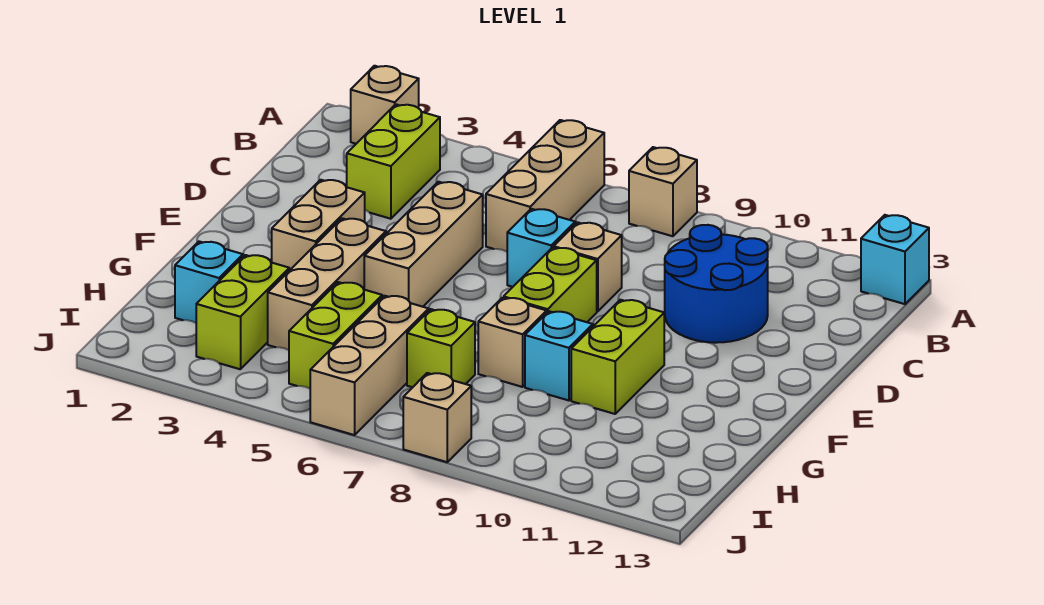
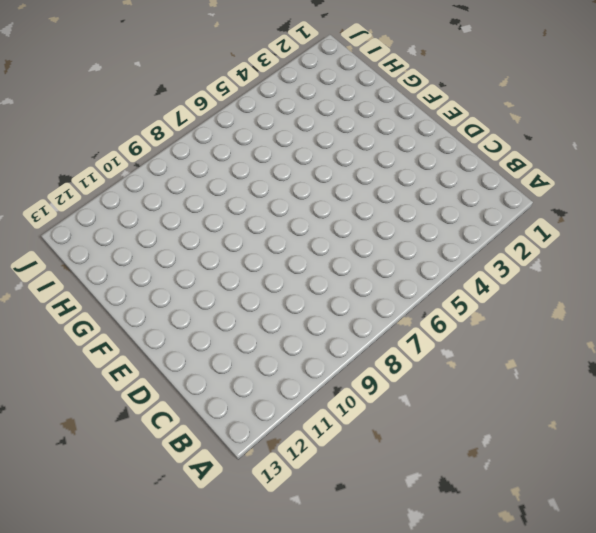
none -> tan 1x1 brick [351,66,419,144]
none -> tan 1x3 brick [486,120,604,252]
none -> tan 1x1 brick [629,147,697,236]

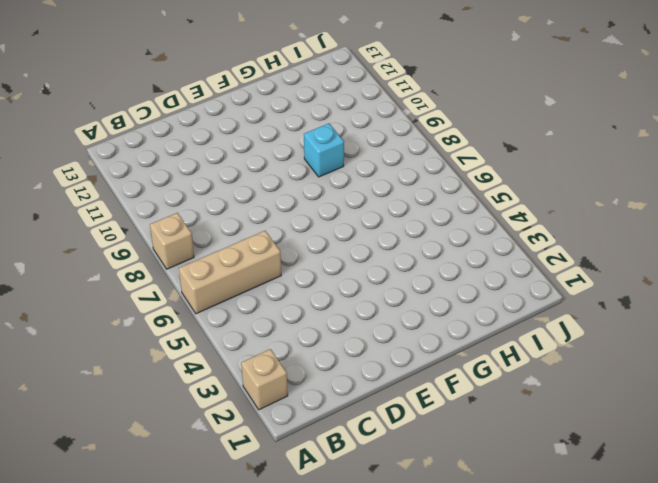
none -> cyan 1x1 brick [861,215,929,304]
none -> lime 1x2 brick [347,104,440,219]
none -> blue 2x2 round brick [665,225,768,343]

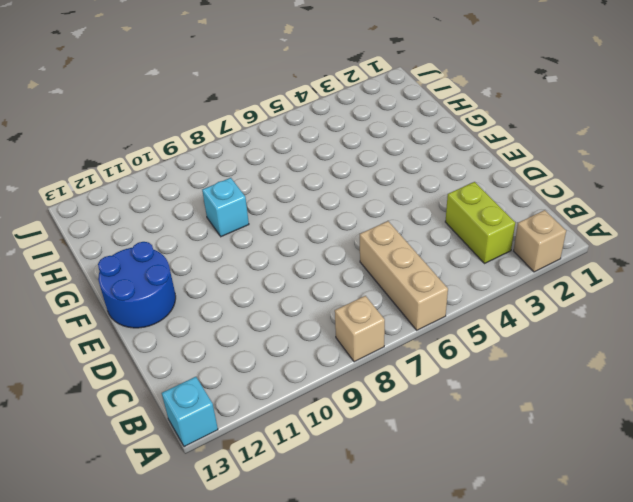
blue 2x2 round brick [98,242,176,328] -> blue 2x2 round brick moved to [665,225,768,343]
none -> tan 1x3 brick [364,182,483,307]
none -> cyan 1x1 brick [507,209,575,287]
none -> tan 1x1 brick [554,222,622,312]

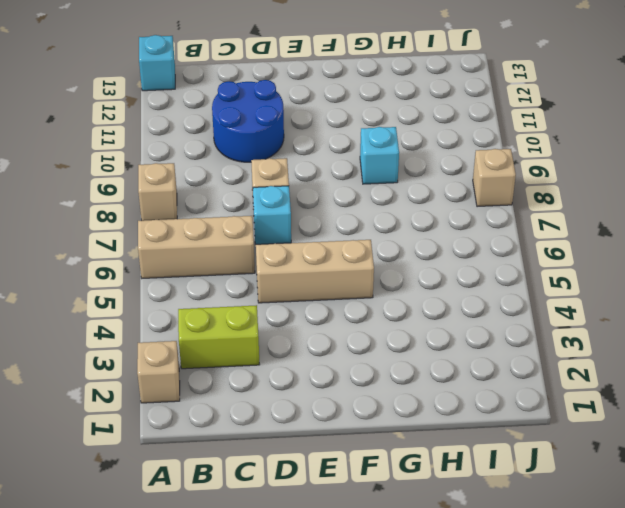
none -> tan 1x2 brick [272,180,365,271]
none -> lime 1x2 brick [504,247,597,322]
none -> tan 1x3 brick [268,218,386,350]

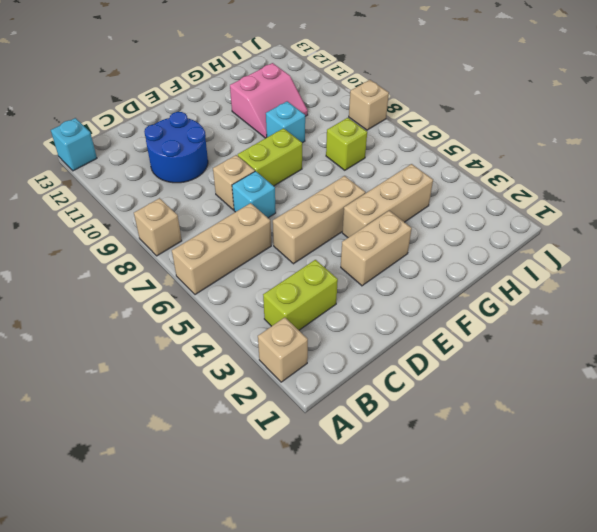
pink 2x2 slope [230,63,308,138] -> lime 1x2 brick [571,300,664,414]
none -> tan 1x1 brick [478,298,547,387]
none -> cyan 1x1 brick [175,241,243,323]
none -> lime 1x2 brick [196,255,289,369]

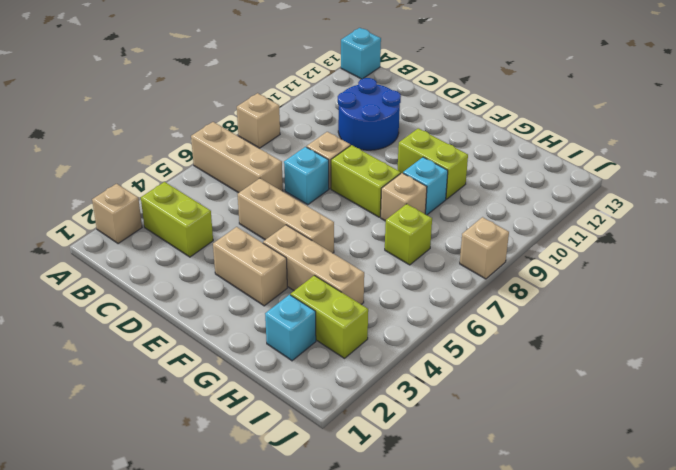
none -> lime 1x2 brick [289,282,382,389]
none -> tan 1x3 brick [310,296,429,435]

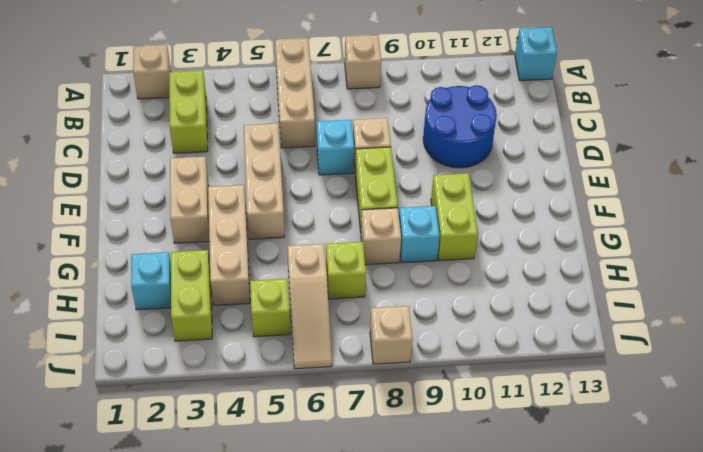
tan 1x3 slope [288,244,332,369] -> tan 1x3 brick [310,296,429,435]
lime 1x1 brick [250,279,290,337] -> lime 1x2 brick [289,282,382,389]

